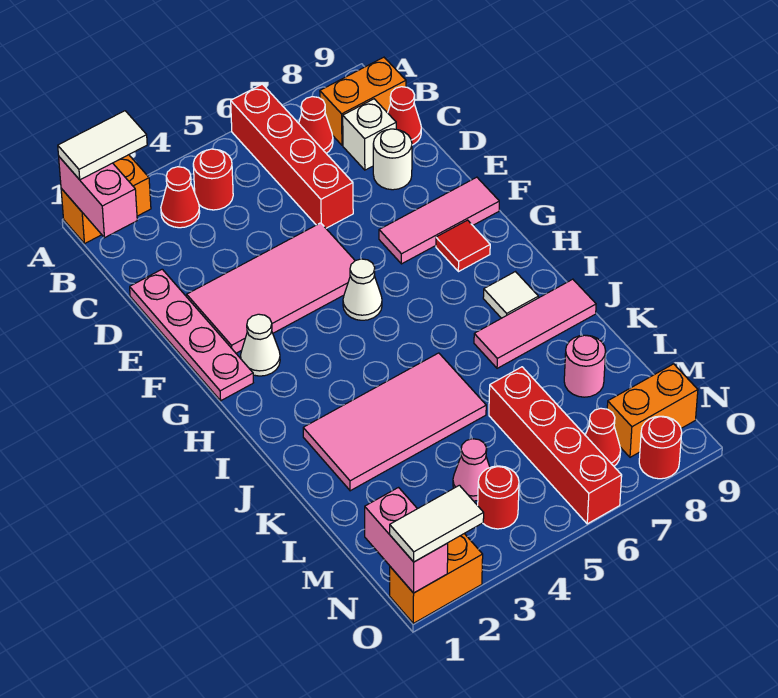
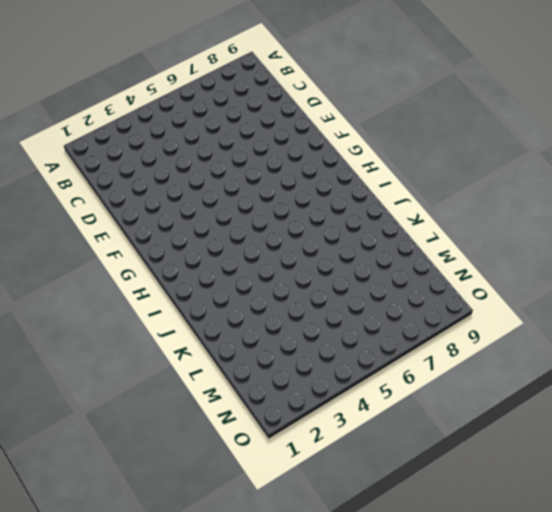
none -> orange 1x2 brick [61,155,151,244]
none -> red 1x4 brick [231,84,353,228]
none -> red 1x1 cone [161,167,200,228]
none -> red 1x1 round brick [193,149,233,210]

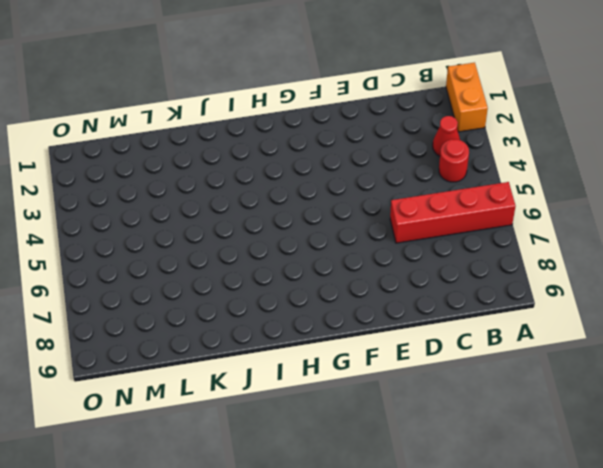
none -> red 1x1 cone [299,97,333,153]
none -> orange 1x2 brick [320,57,406,145]
none -> white 1x1 brick [343,99,396,170]
none -> red 1x1 cone [388,87,421,145]

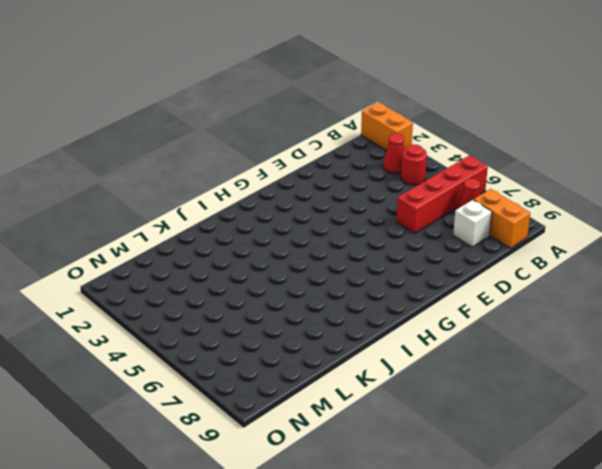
none -> red 1x1 cone [388,87,421,145]
none -> pink 1x4 plate [130,269,253,401]
none -> white 1x1 round brick [373,129,412,190]
none -> pink 2x4 tile [187,223,355,353]

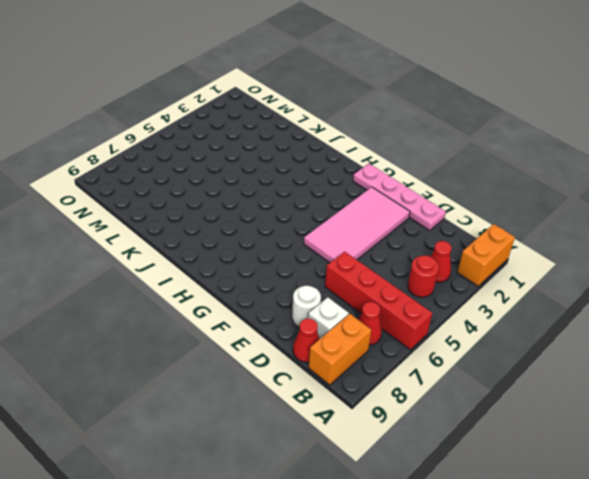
none -> pink 1x3 tile [379,177,499,264]
none -> white 1x1 cone [241,314,280,376]
none -> white 1x1 cone [343,259,382,320]
none -> red 1x1 tile [436,220,490,272]

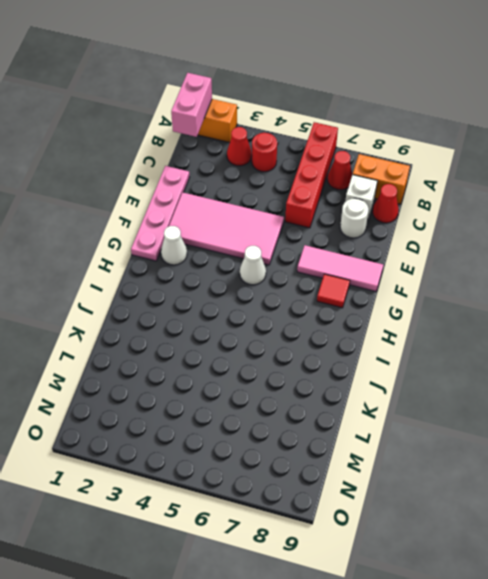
none -> white 1x1 tile [483,272,538,318]
none -> pink 2x4 tile [303,353,486,491]
none -> pink 1x3 tile [474,279,596,368]
none -> red 1x4 brick [489,367,622,524]

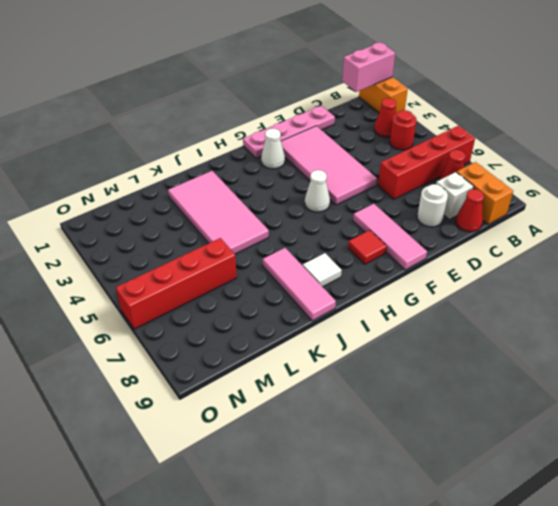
none -> pink 1x1 round brick [564,335,606,397]
none -> pink 1x1 cone [453,439,490,501]
none -> red 1x1 round brick [478,466,519,529]
none -> red 1x1 cone [585,408,621,466]

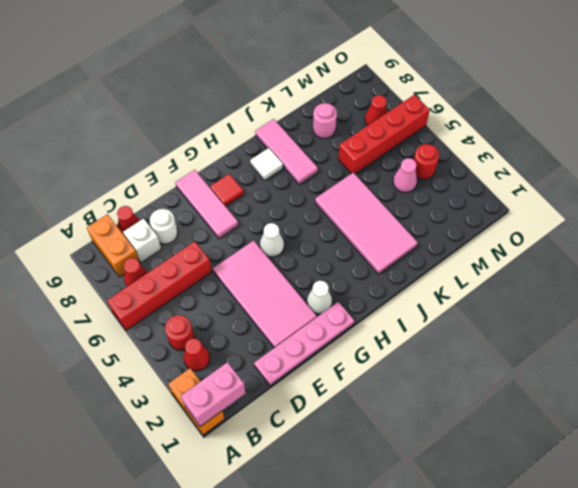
none -> orange 1x2 brick [607,364,698,457]
none -> orange 1x2 brick [390,534,483,623]
none -> red 1x1 round brick [639,416,682,479]
none -> pink 1x2 brick [365,488,448,593]

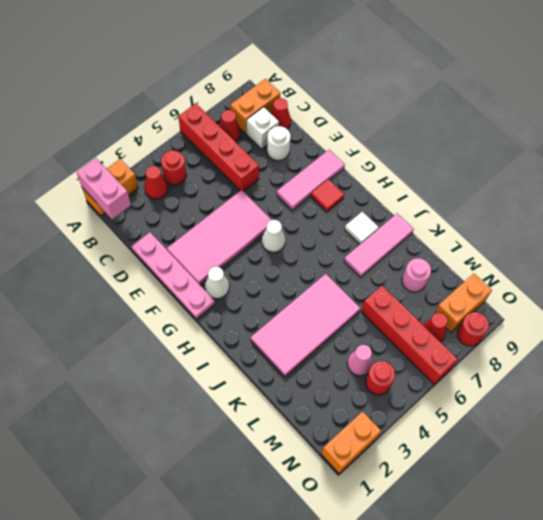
none -> pink 1x2 brick [365,488,448,593]
none -> white 1x2 tile [58,111,147,180]
none -> white 1x2 tile [390,485,484,562]

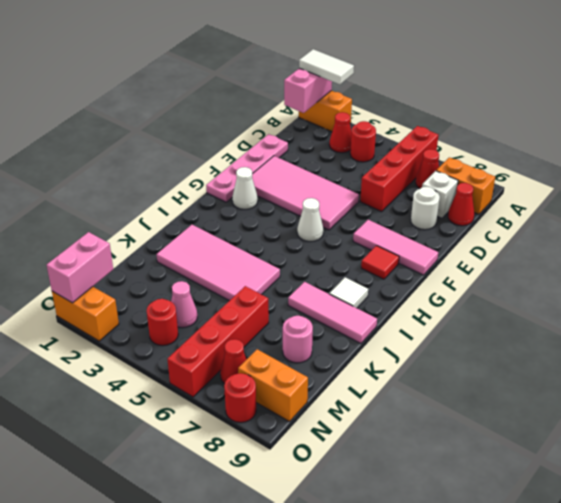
none -> white 1x2 tile [390,485,484,562]

